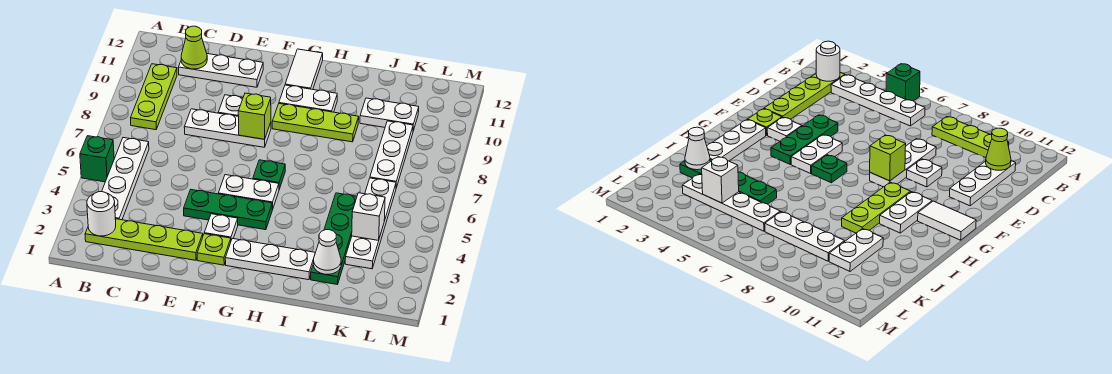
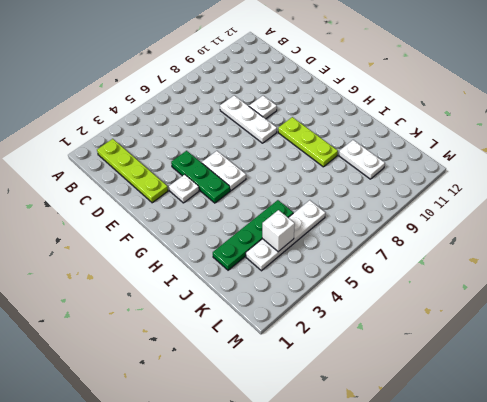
none -> green 1x1 brick [80,136,114,182]
none -> white 1x4 plate [102,138,149,220]
none -> lime 1x3 plate [131,64,177,130]

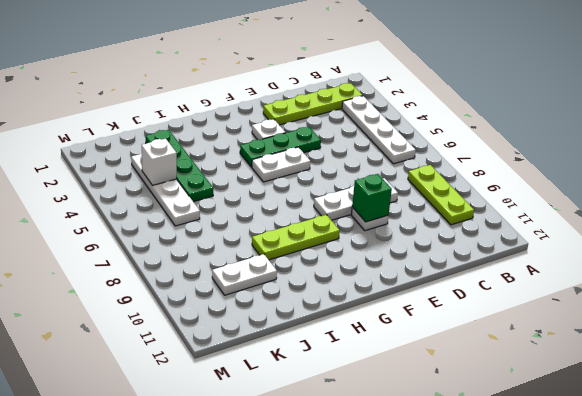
green 1x1 brick [352,174,392,222] -> green 1x1 brick moved to [80,136,114,182]
none -> white 1x3 plate [178,54,263,87]
none -> lime 1x1 plate [197,234,231,265]
none -> white 1x3 plate [225,238,315,280]

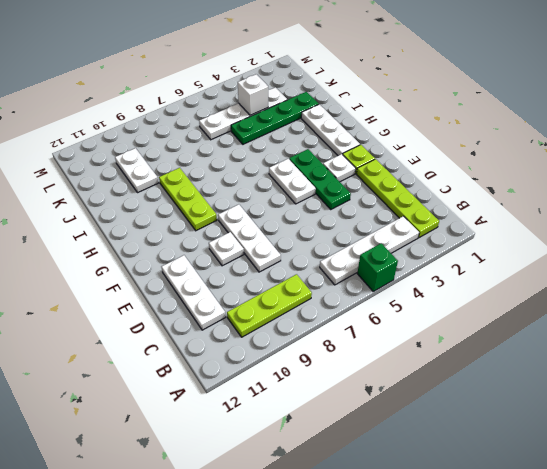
none -> green 1x1 plate [253,160,285,189]
none -> white 1x2 plate [279,85,337,112]
none -> white 1x2 tile [285,49,323,89]

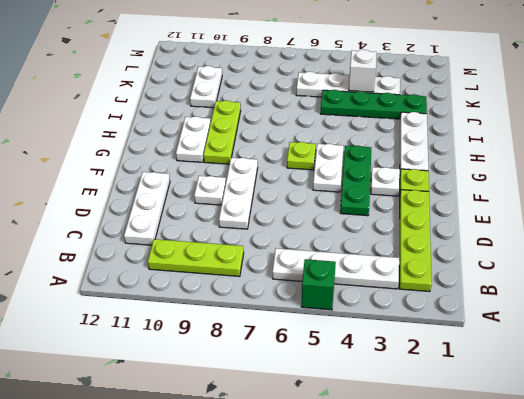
lime 1x1 plate [287,142,316,170] -> green 1x1 plate [253,160,285,189]
none -> white 1x2 tile [285,49,323,89]
none -> white 1x3 plate [370,121,413,188]
none -> white 1x1 round brick [87,192,116,236]

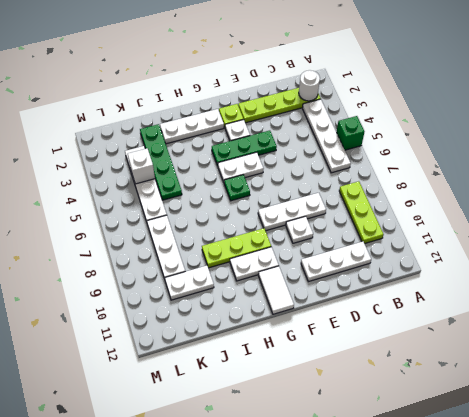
none -> lime 1x1 cone [181,26,207,69]
none -> lime 1x1 brick [238,93,271,139]
none -> white 1x1 cone [313,230,341,274]

